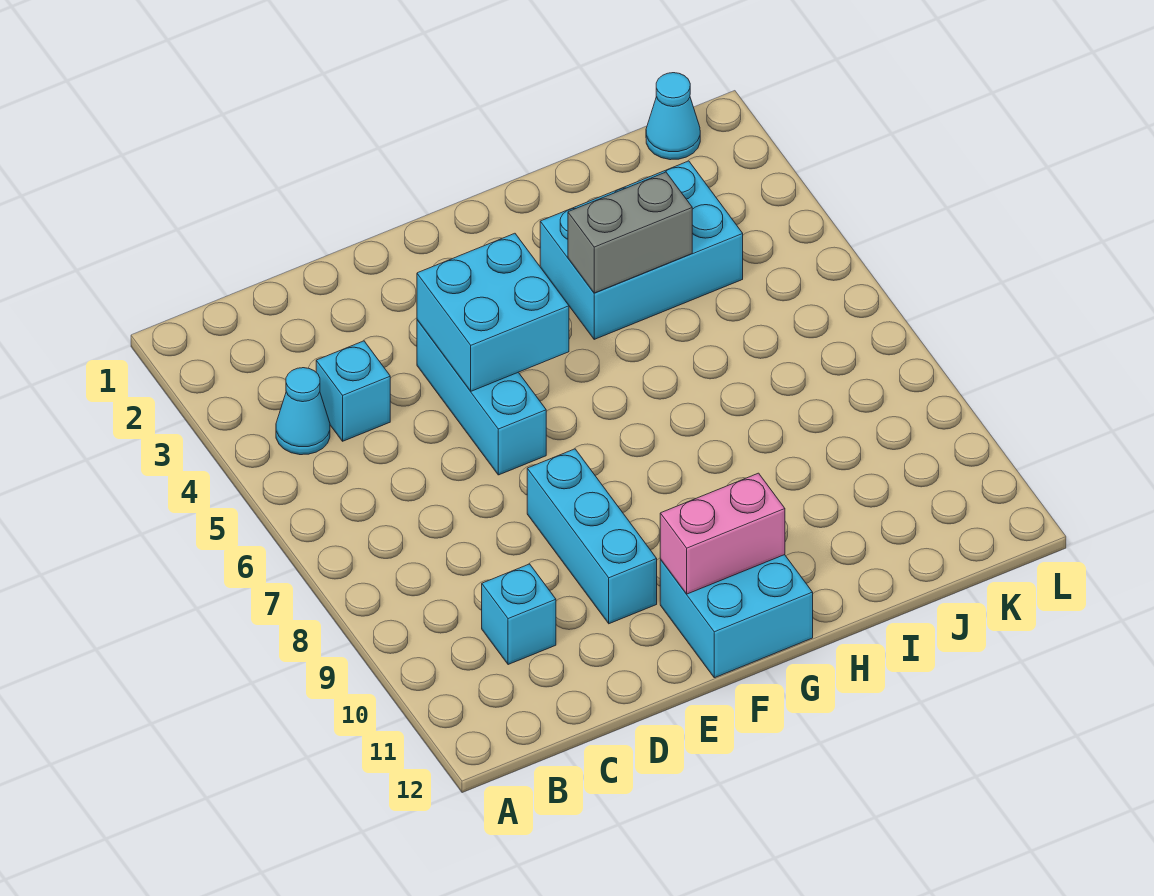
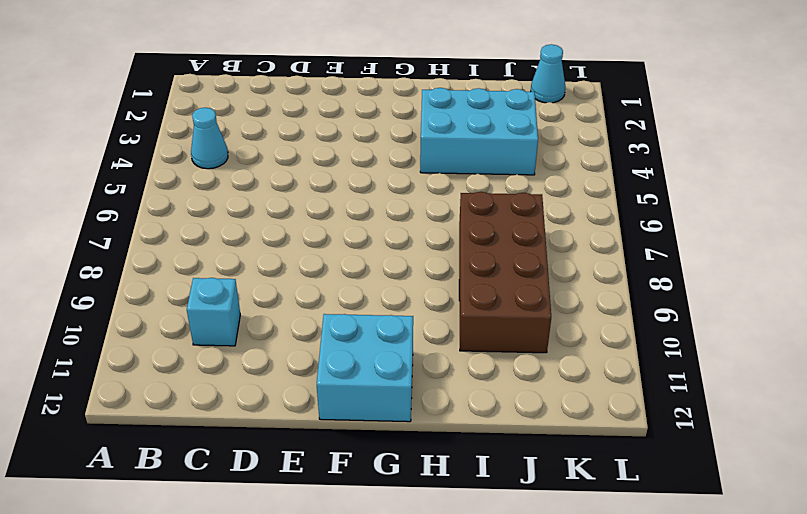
brown 2x4 brick [459,192,551,353] -> none
none -> cyan 1x1 brick [316,341,390,441]
none -> cyan 1x3 brick [417,320,546,475]

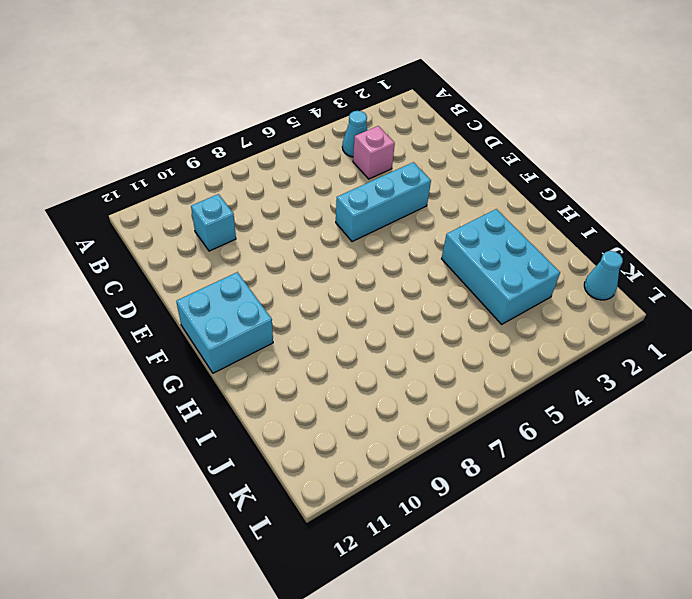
pink 1x1 brick [353,126,395,179] -> cyan 1x1 brick [316,341,390,441]
none -> cyan 1x3 brick [527,449,657,624]
none -> cyan 2x2 brick [417,233,569,391]

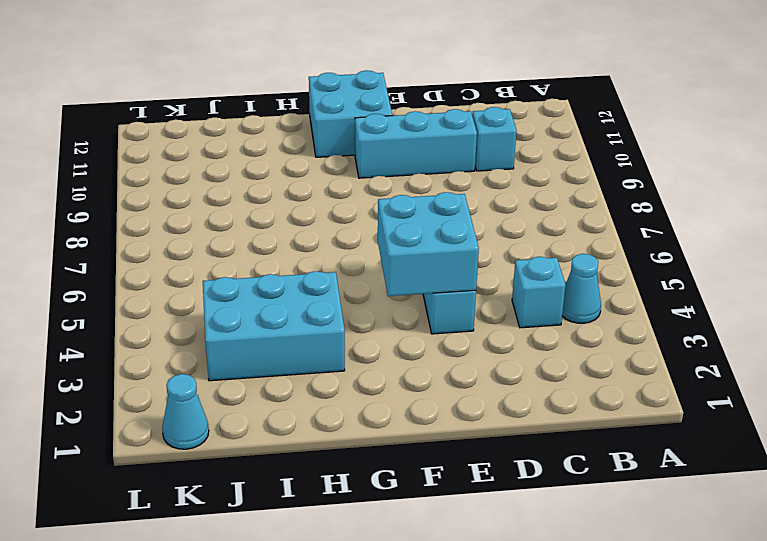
cyan 1x3 brick [355,109,477,178] -> cyan 1x3 brick turned to [527,449,657,624]
none -> pink 1x2 brick [660,473,785,594]
none -> grey 1x2 brick [568,172,692,293]

